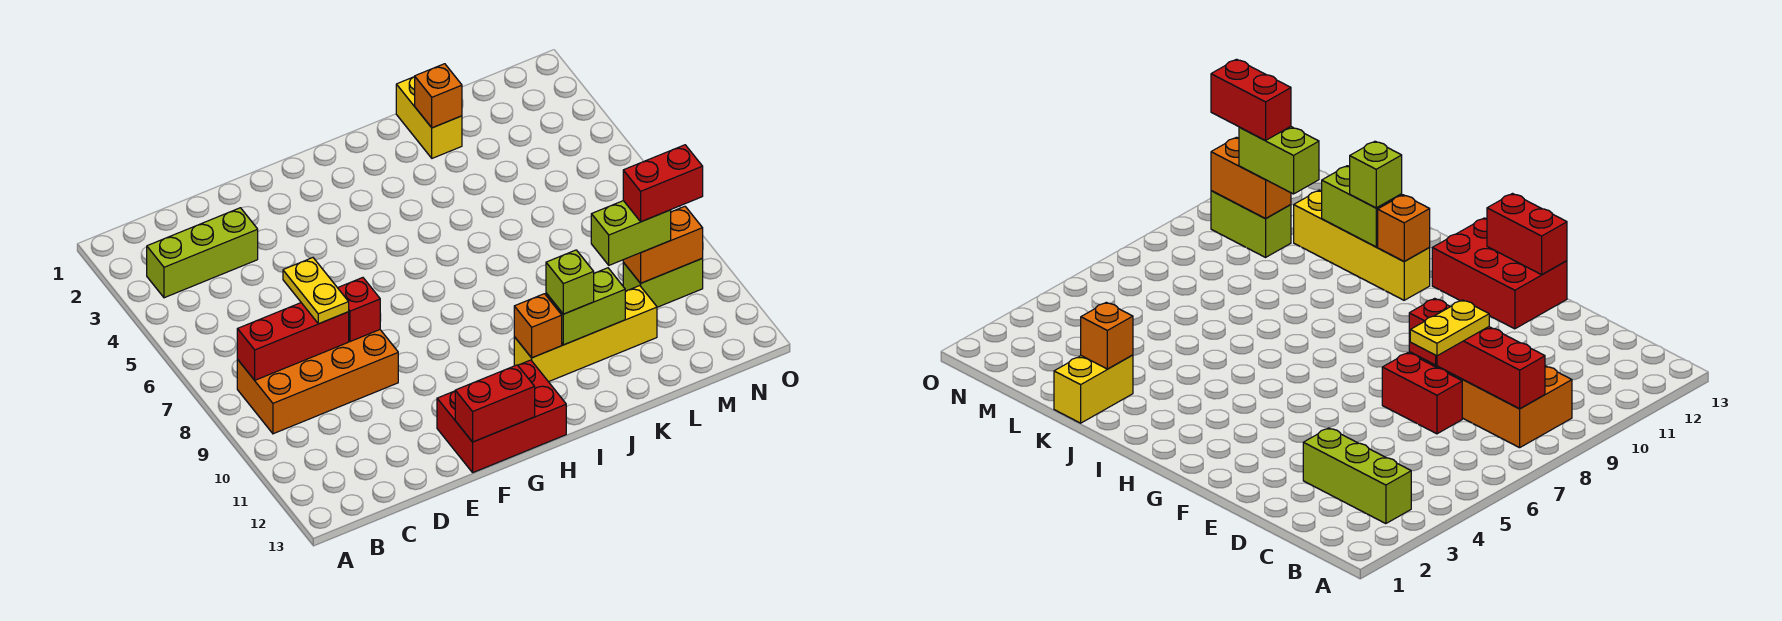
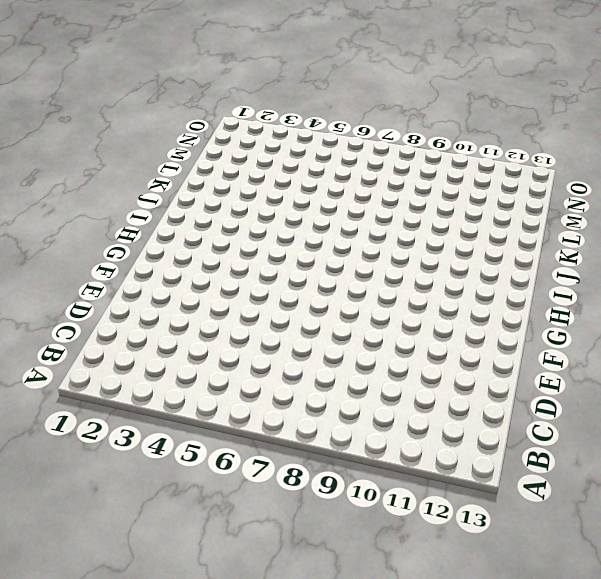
none -> lime 1x3 brick [147,208,258,298]
none -> orange 2x4 brick [237,330,398,434]
none -> red 1x2 brick [1382,353,1462,434]

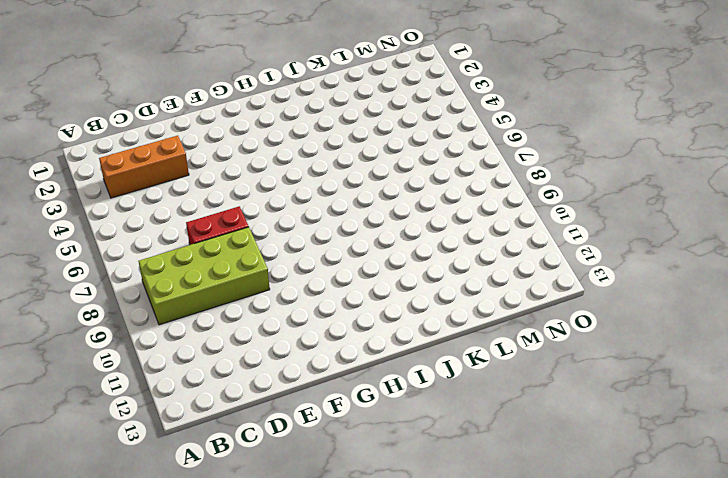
orange 1x3 brick [99,136,189,198] -> lime 1x3 brick [147,208,258,298]
lime 2x4 brick [138,227,270,325] -> orange 2x4 brick [237,330,398,434]
none -> red 2x3 brick [437,360,566,472]
none -> yellow 1x4 brick [514,286,657,382]
none -> yellow 1x2 brick [396,77,462,158]

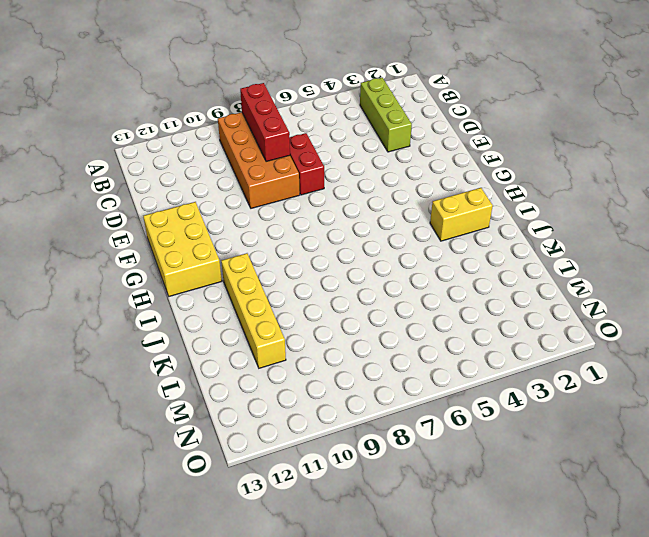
yellow 2x3 brick [143,202,222,296] -> red 2x3 brick [437,360,566,472]
yellow 1x2 brick [430,188,493,241] -> yellow 1x2 brick moved to [396,77,462,158]
none -> lime 1x2 brick [623,258,703,307]
none -> red 1x1 brick [338,278,380,342]
none -> red 1x2 brick [455,365,535,442]

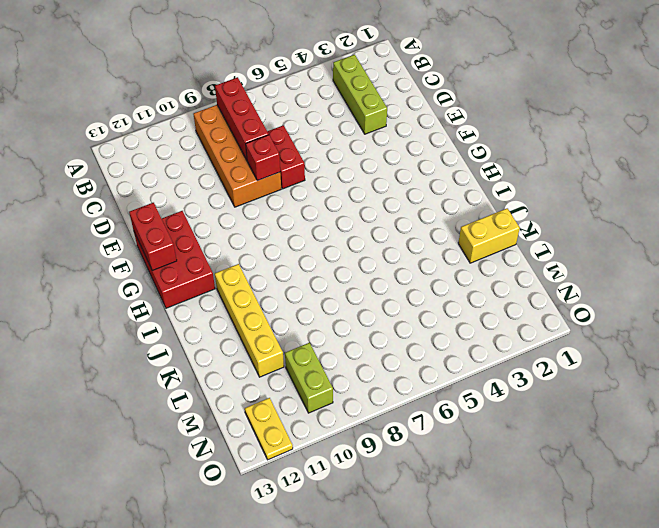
yellow 1x2 plate [245,398,293,460] -> yellow 1x2 plate turned to [283,258,349,324]
none -> orange 1x1 brick [514,294,562,358]
none -> lime 1x2 brick [546,268,625,345]
none -> orange 1x1 brick [415,64,462,128]

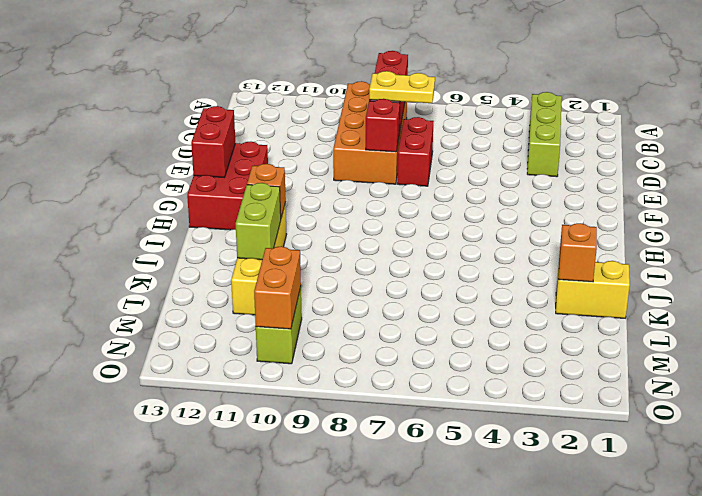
none -> lime 1x1 brick [546,250,594,314]
none -> lime 1x2 brick [591,201,671,265]
none -> red 1x2 brick [623,145,703,222]

